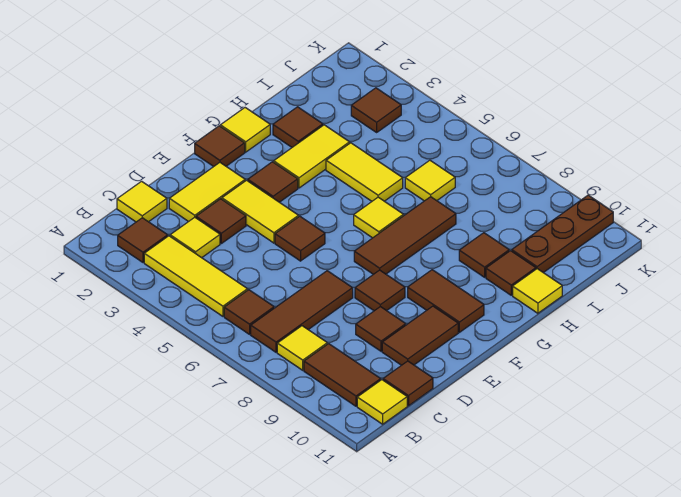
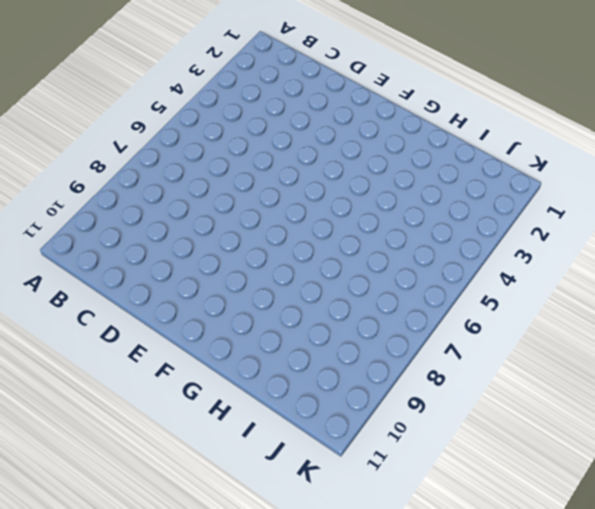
none -> brown 1x1 tile [118,218,168,262]
none -> yellow 1x3 tile [144,236,248,316]
none -> brown 1x1 tile [224,290,274,334]
none -> brown 1x3 tile [251,271,353,352]

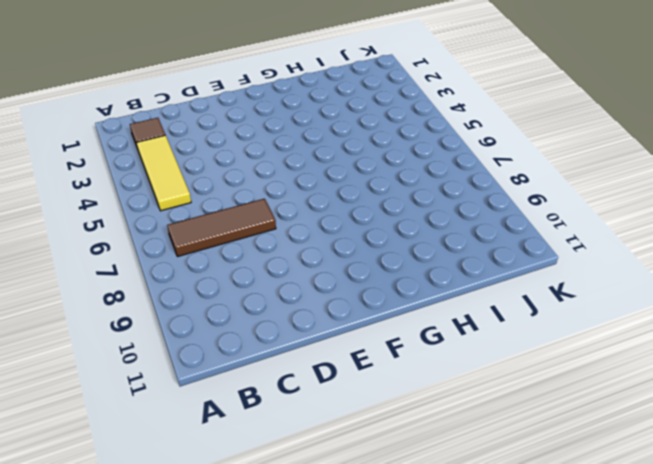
none -> brown 1x1 tile [224,290,274,334]
none -> yellow 1x1 tile [277,326,327,370]
none -> brown 1x2 tile [304,344,381,406]
none -> yellow 1x1 tile [357,380,407,424]

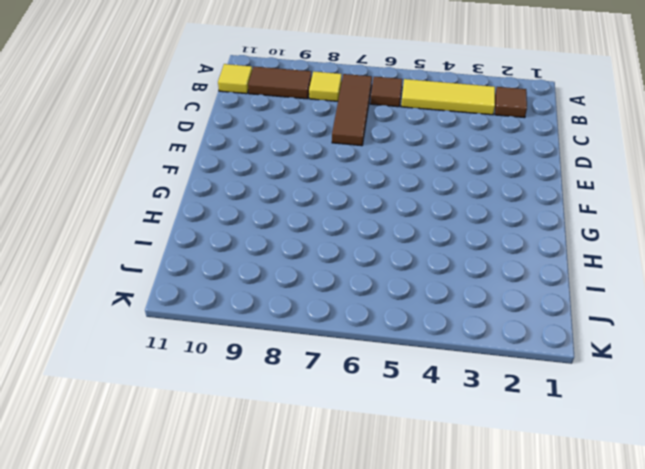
none -> yellow 1x1 tile [117,181,167,222]
none -> yellow 1x1 tile [170,217,220,258]
none -> brown 1x1 tile [383,361,433,406]
none -> yellow 1x2 tile [169,163,245,222]

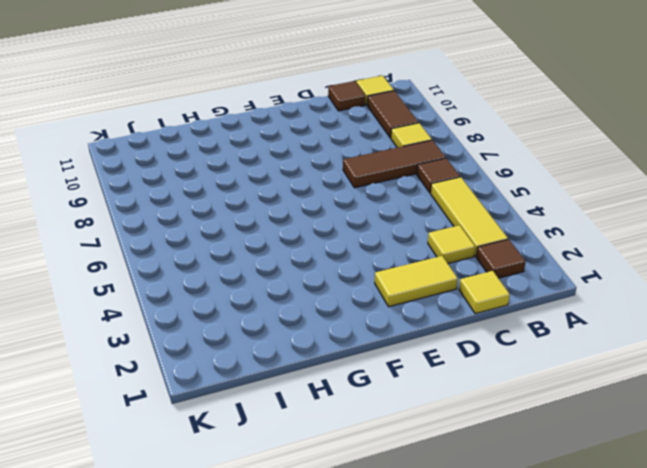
none -> brown 1x1 tile [196,199,246,243]
none -> brown 1x1 tile [356,307,406,351]
none -> brown 1x2 tile [382,306,458,365]
none -> yellow 1x2 tile [222,180,299,243]

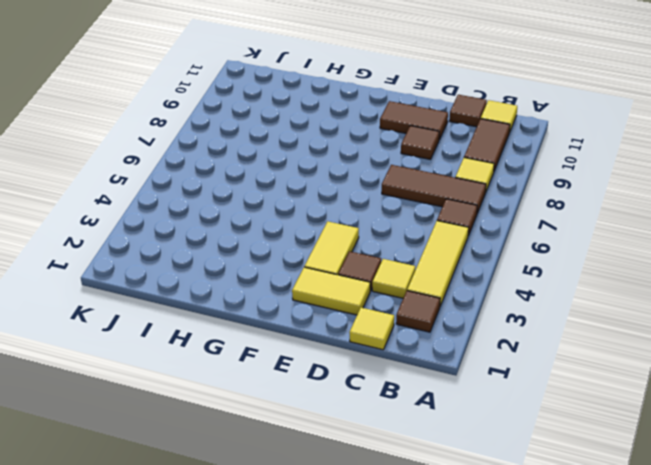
none -> brown 1x1 tile [275,216,325,261]
none -> brown 1x1 tile [355,270,405,311]
none -> brown 1x1 tile [195,126,245,167]
none -> brown 1x1 tile [248,162,298,202]

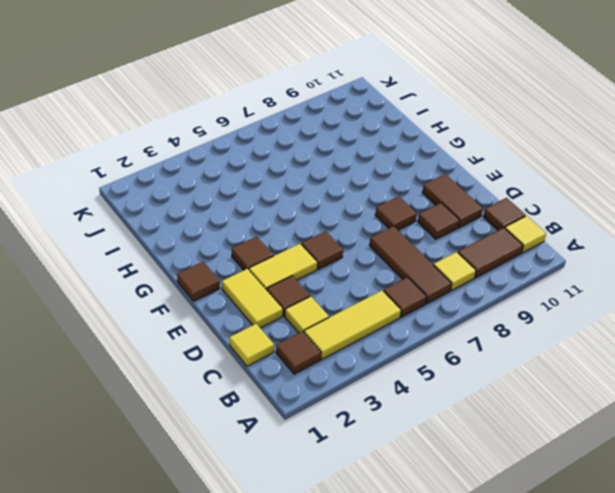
none -> brown 1x3 tile [354,197,456,274]
none -> brown 1x2 tile [408,270,484,332]
none -> yellow 1x1 tile [220,108,270,152]
none -> yellow 1x2 tile [274,125,350,188]

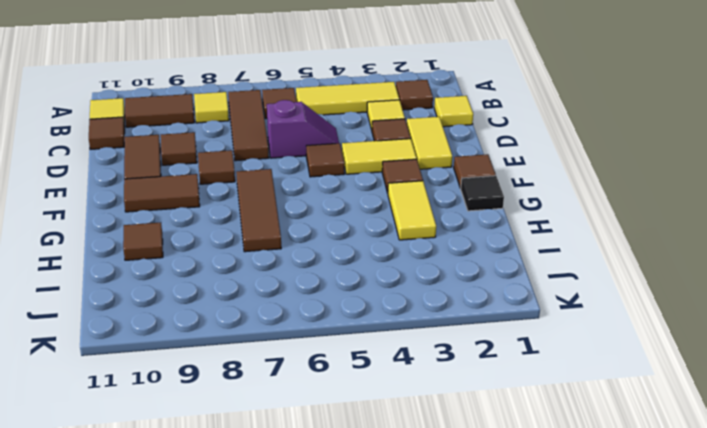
purple 1x2 slope [267,100,339,158] -> none
black 1x1 tile [461,176,504,211] -> yellow 1x1 tile [220,108,270,152]
none -> yellow 1x1 tile [354,197,404,238]
none -> brown 1x1 tile [273,107,323,147]
none -> yellow 1x2 tile [326,143,403,201]
none -> brown 1x1 tile [459,233,509,277]

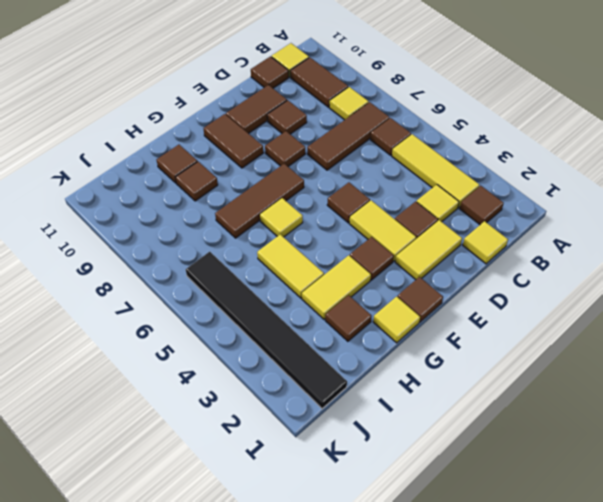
black 1x6 tile [186,252,347,409] -> brown 1x1 tile [351,88,401,132]
none -> yellow 1x1 tile [513,269,562,313]
none -> yellow 1x1 tile [405,160,455,201]
none -> brown 1x3 plate [512,195,613,273]

